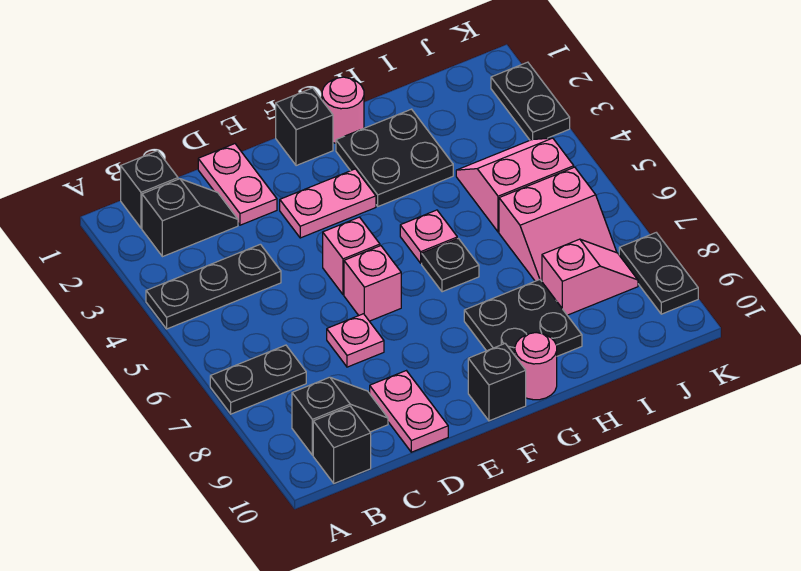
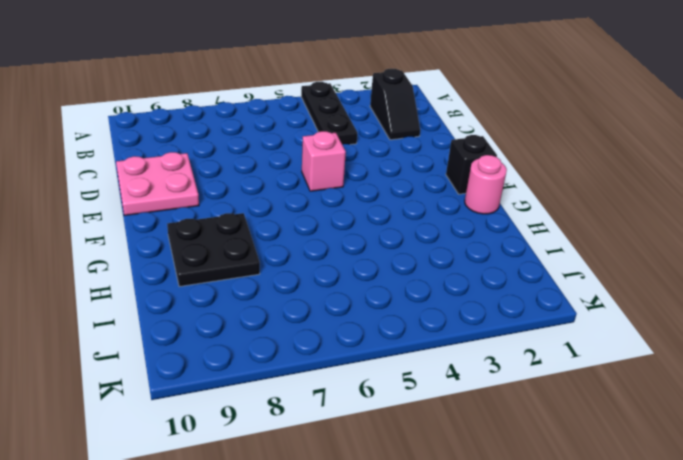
pink 2x2 plate [116,152,199,216] -> pink 1x2 plate [370,371,448,452]
none -> black 1x2 plate [210,345,306,414]
none -> black 1x1 brick [121,151,178,228]
none -> black 1x2 slope [292,377,388,455]

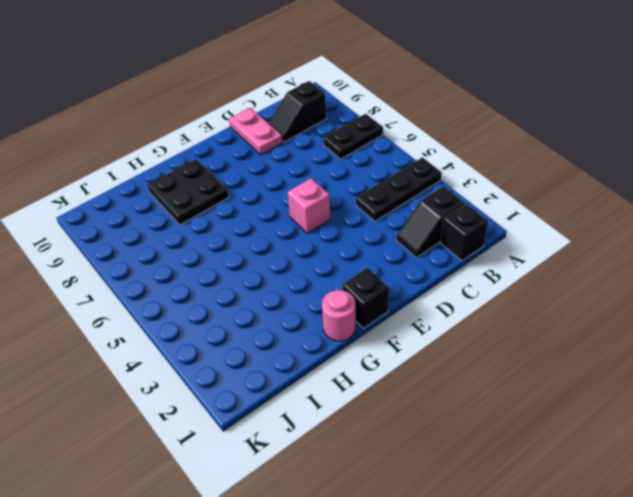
none -> black 1x1 brick [313,406,371,483]
none -> pink 1x2 plate [198,144,277,225]
none -> pink 1x1 plate [327,314,384,367]

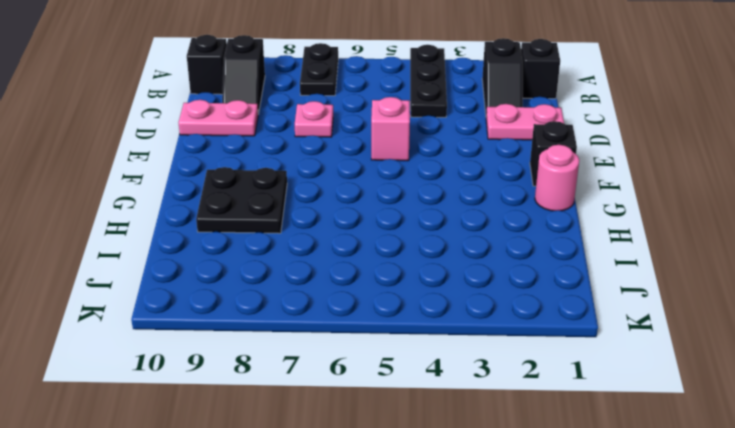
none -> pink 1x2 plate [280,169,376,238]
none -> pink 1x1 brick [344,246,401,321]
none -> black 1x1 brick [468,344,526,421]

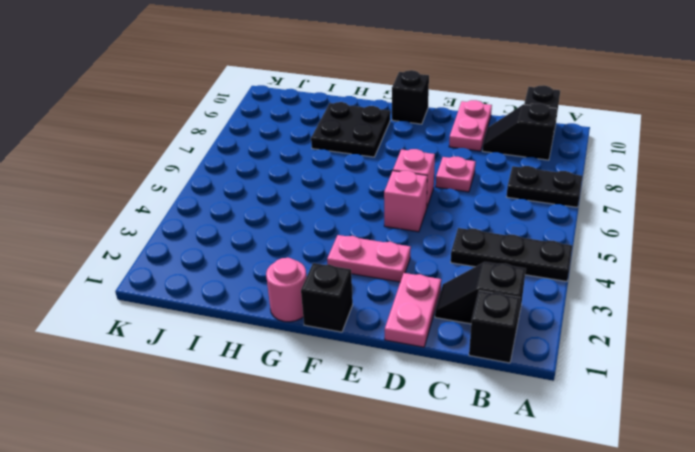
none -> black 2x2 plate [336,109,453,206]
none -> pink 1x1 plate [400,210,457,263]
none -> black 1x1 plate [422,238,479,292]

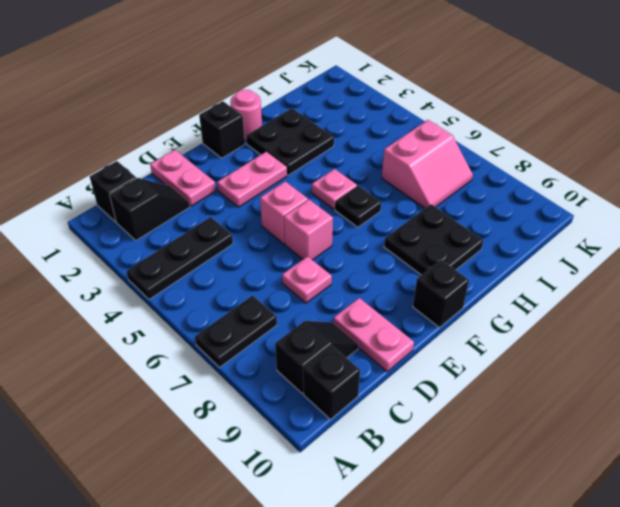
none -> pink 1x1 round brick [515,333,557,400]
none -> pink 2x2 slope [456,138,574,232]
none -> pink 1x2 slope [542,239,638,315]

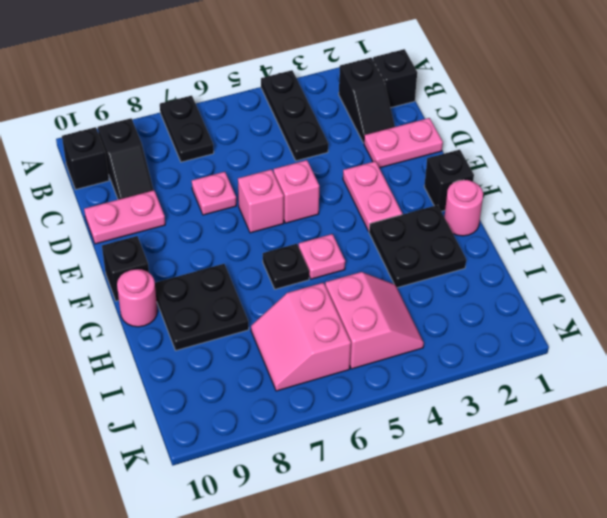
none -> pink 1x2 slope [542,239,638,315]
none -> black 1x2 plate [491,62,570,140]
none -> black 1x2 plate [619,233,698,314]

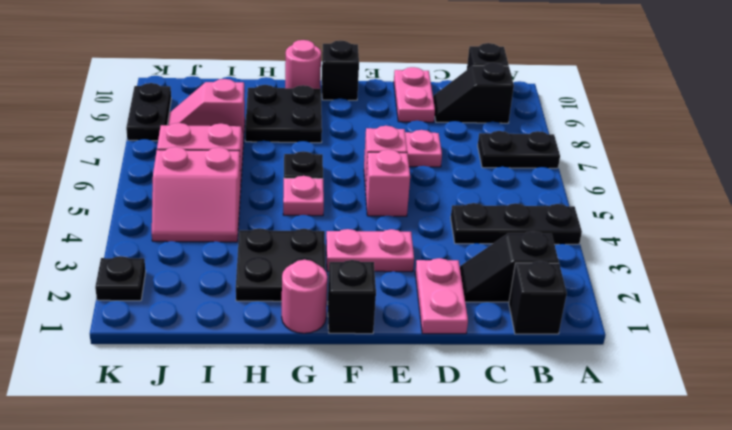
black 1x1 plate [95,256,146,301] -> black 1x2 plate [491,62,570,140]

